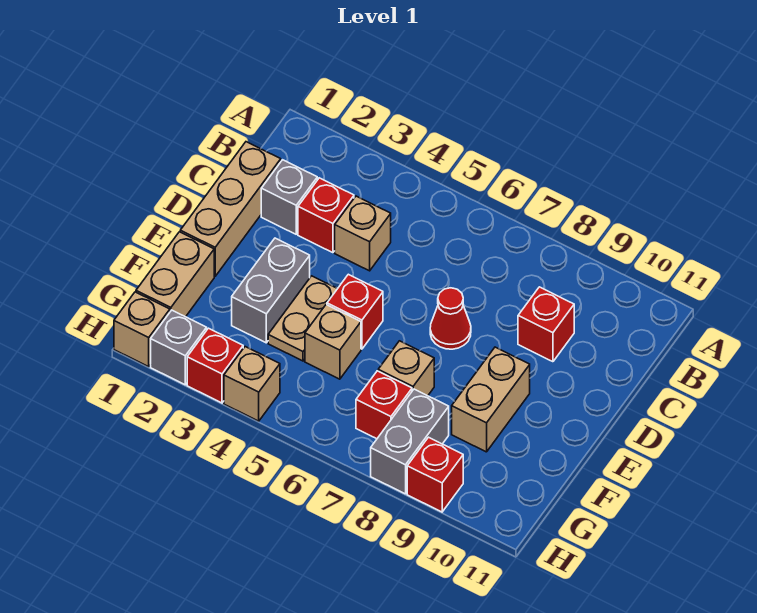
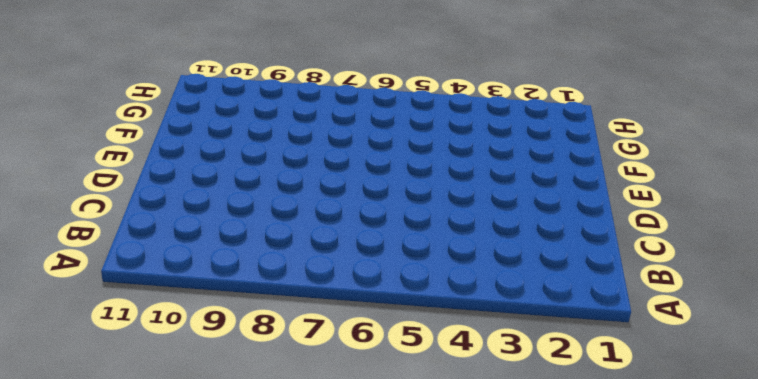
none -> tan 1x3 brick [180,142,281,276]
none -> grey 1x1 brick [261,160,317,234]
none -> red 1x1 brick [298,178,354,253]

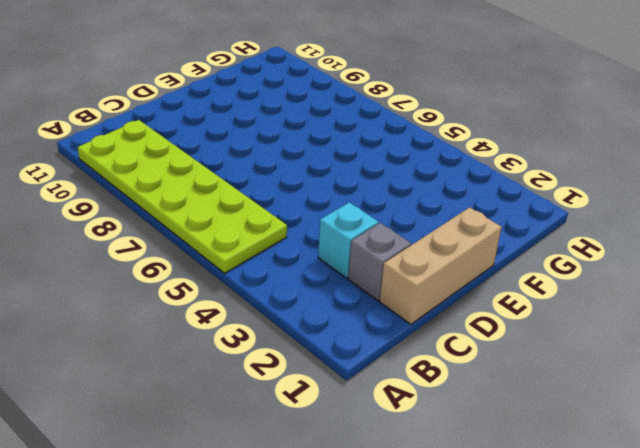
lime 2x6 plate [78,120,287,273] -> none
cyan 1x1 brick [318,202,379,278] -> red 1x1 brick [298,178,354,253]
none -> tan 1x1 brick [335,196,391,271]
none -> red 1x1 brick [518,287,574,362]
none -> red 1x1 cone [430,288,471,349]

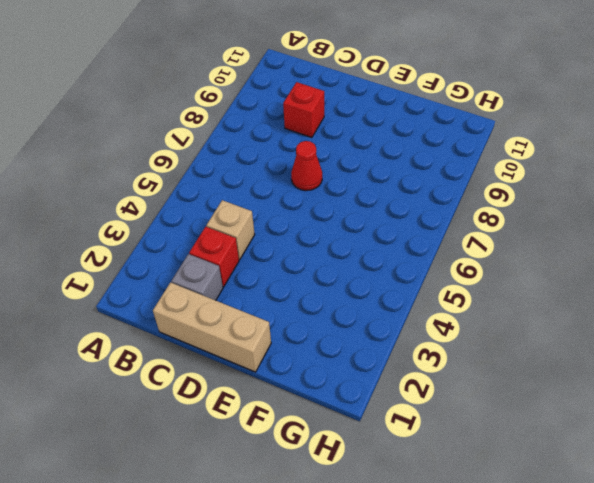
none -> grey 1x2 brick [232,238,310,343]
none -> tan 1x2 plate [268,276,337,361]
none -> red 1x1 brick [327,274,383,349]

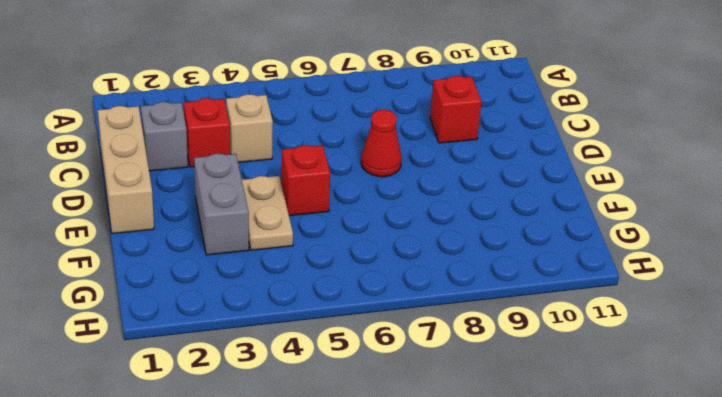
none -> tan 1x2 brick [452,347,530,452]
none -> tan 1x2 brick [136,232,214,317]
none -> tan 1x1 brick [305,305,361,379]

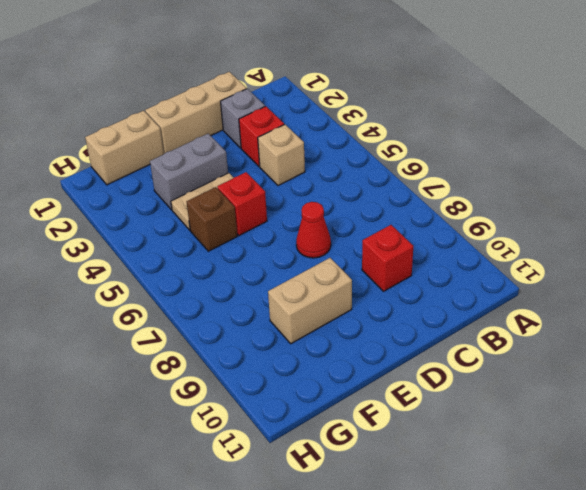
brown 1x1 brick [187,187,237,251] -> tan 1x1 brick [305,305,361,379]
none -> tan 1x1 brick [378,341,434,396]
none -> red 1x1 brick [356,371,412,439]
none -> grey 1x2 brick [371,389,449,494]

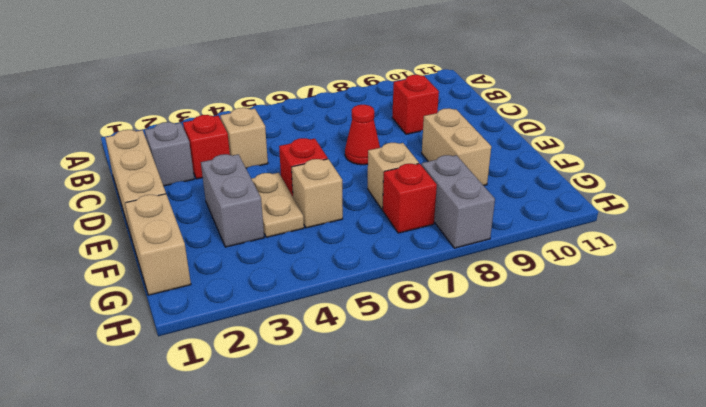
none -> tan 1x1 brick [114,292,170,367]
none -> grey 1x1 brick [151,310,207,385]
none -> red 1x1 brick [187,328,243,403]

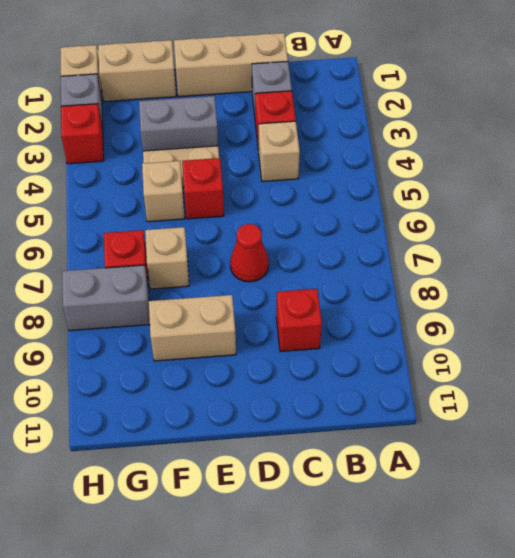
none -> tan 1x1 brick [224,347,280,421]
none -> red 1x1 brick [407,437,463,512]

